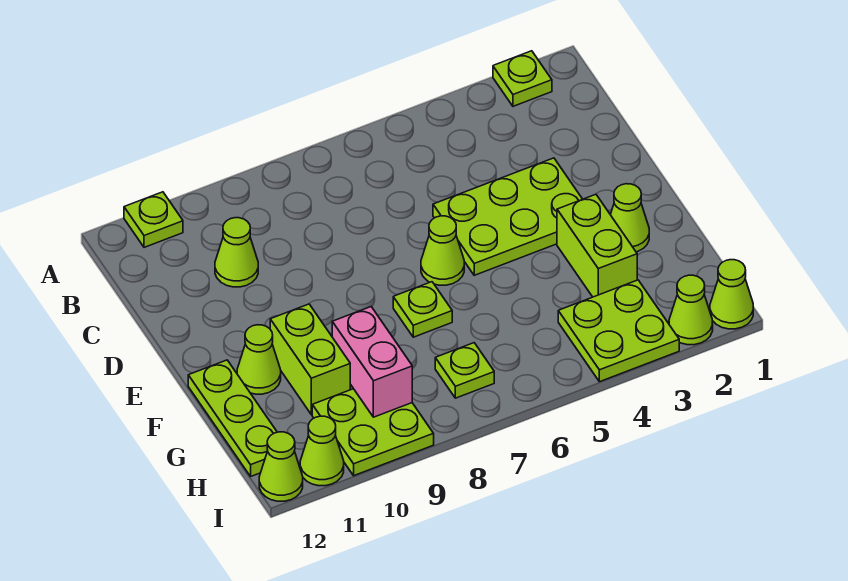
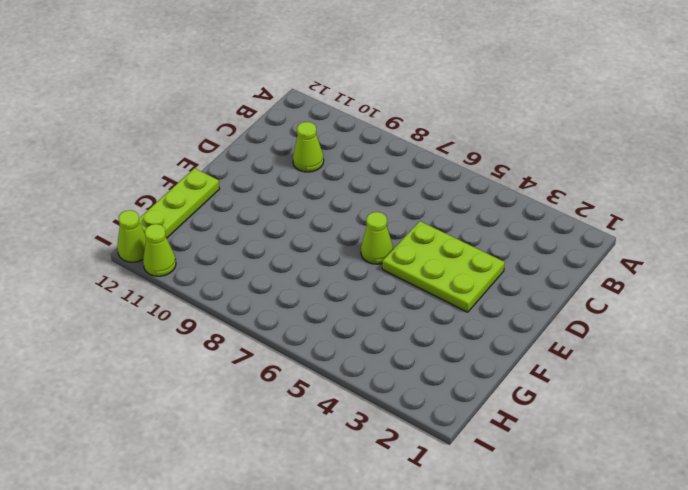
none -> lime 1x1 plate [493,51,552,106]
none -> lime 1x1 plate [124,192,183,247]
none -> lime 1x1 cone [610,184,649,252]

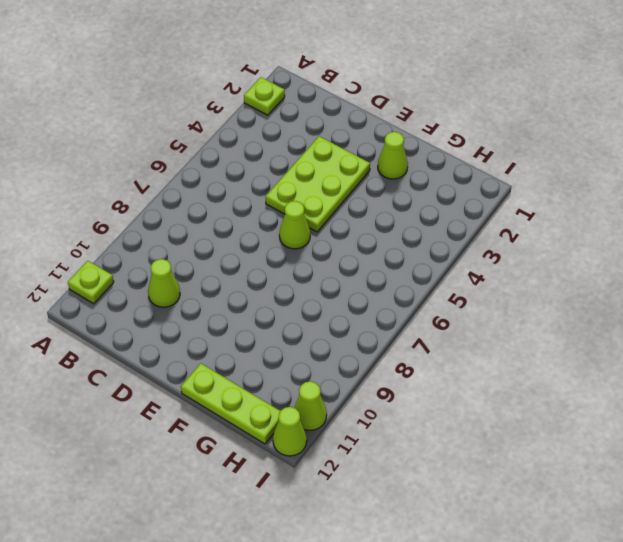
none -> lime 1x2 brick [557,194,637,297]
none -> lime 1x1 plate [393,282,452,337]
none -> lime 1x2 brick [270,304,350,415]

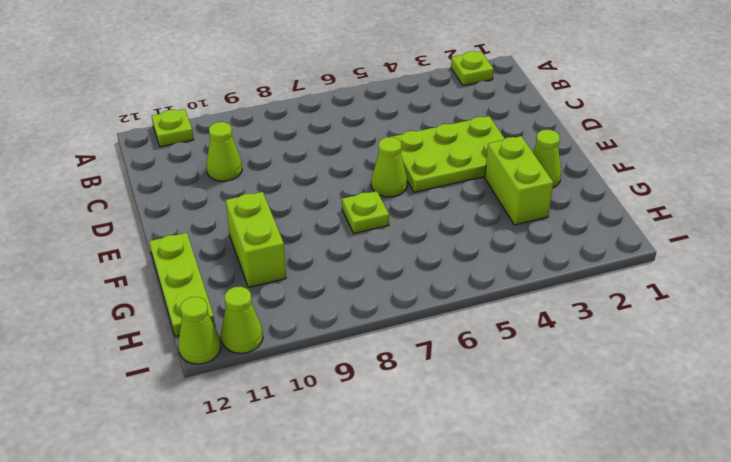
none -> lime 1x1 cone [237,325,281,394]
none -> lime 2x2 plate [558,280,679,382]
none -> lime 1x1 plate [435,343,494,398]

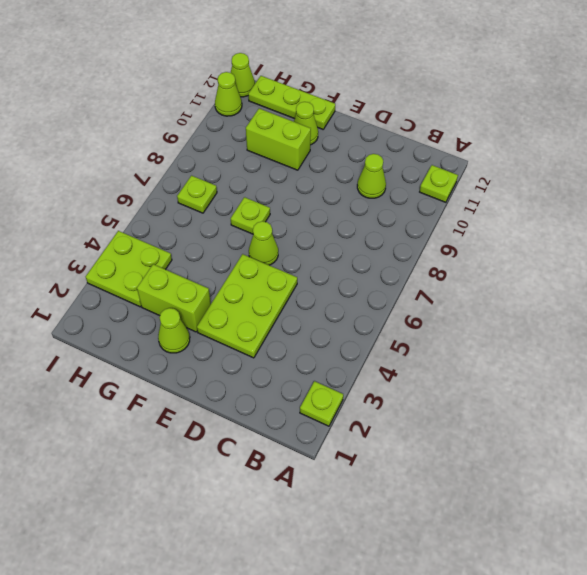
none -> lime 2x2 plate [312,389,434,476]
none -> lime 1x1 cone [710,260,753,329]
none -> lime 1x1 cone [669,275,713,345]

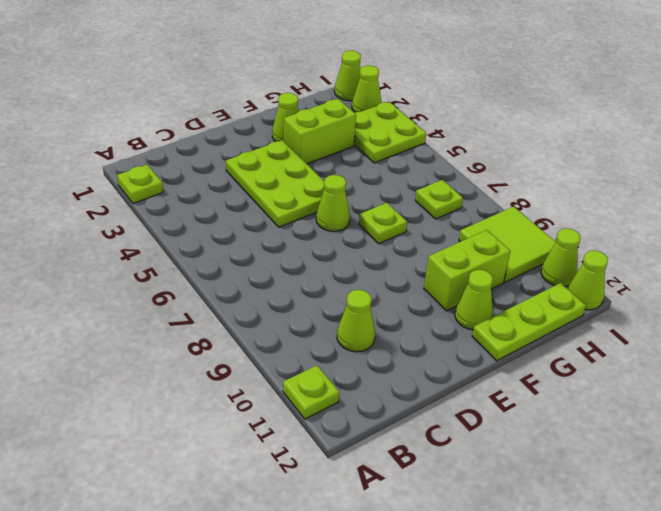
lime 2x2 tile [459,207,555,282] -> lime 2x2 plate [312,389,434,476]
none -> pink 1x2 brick [332,307,412,417]

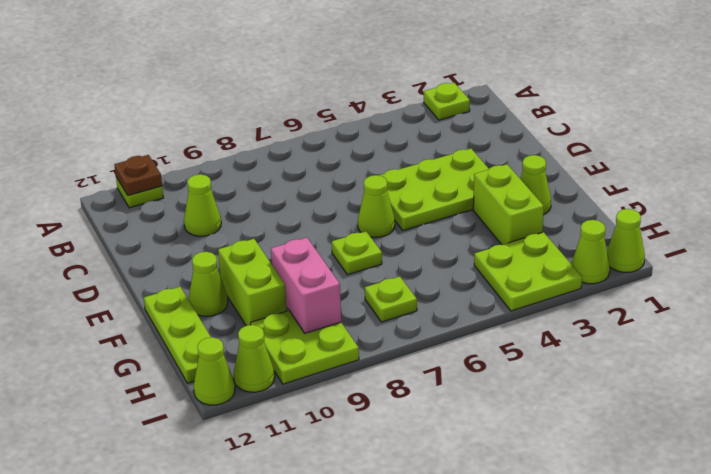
brown 1x1 plate [114,155,162,195] -> none

